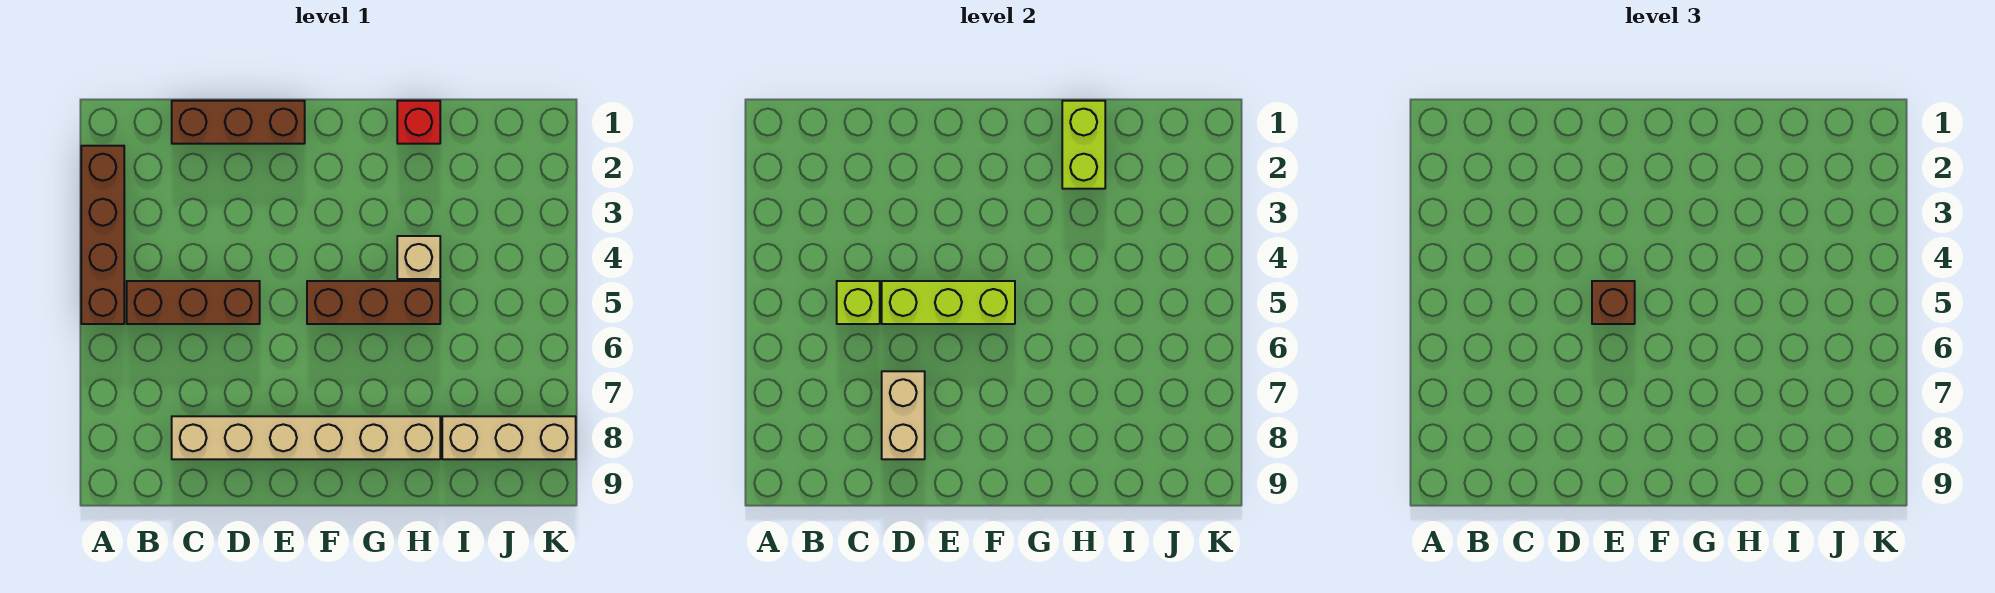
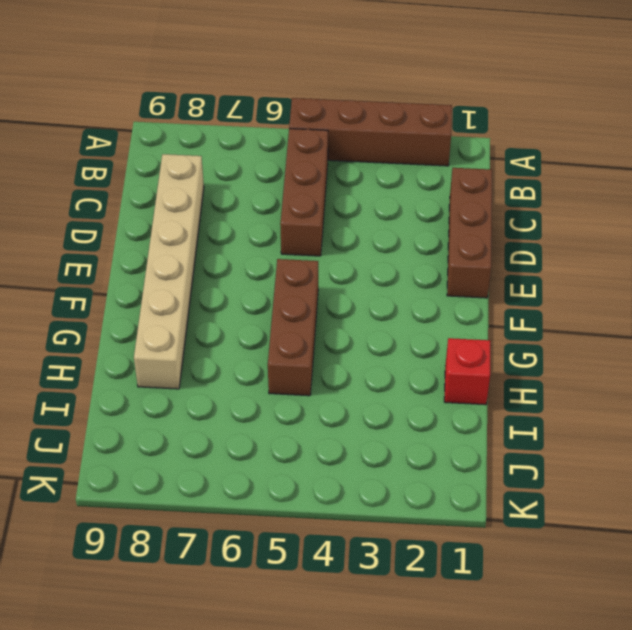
none -> tan 1x1 brick [397,236,440,279]
none -> tan 1x3 brick [442,416,576,459]
none -> lime 1x1 brick [837,281,880,324]

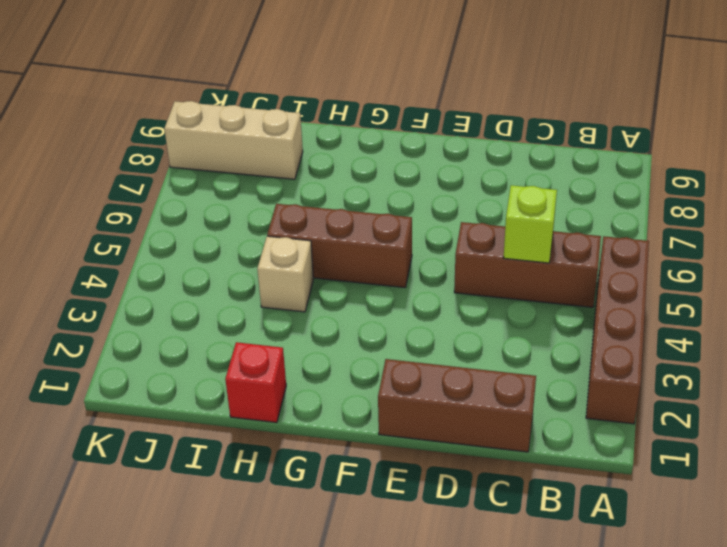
none -> tan 1x6 brick [172,416,440,459]
none -> lime 1x3 brick [882,281,1015,324]
none -> tan 1x2 brick [882,371,925,459]

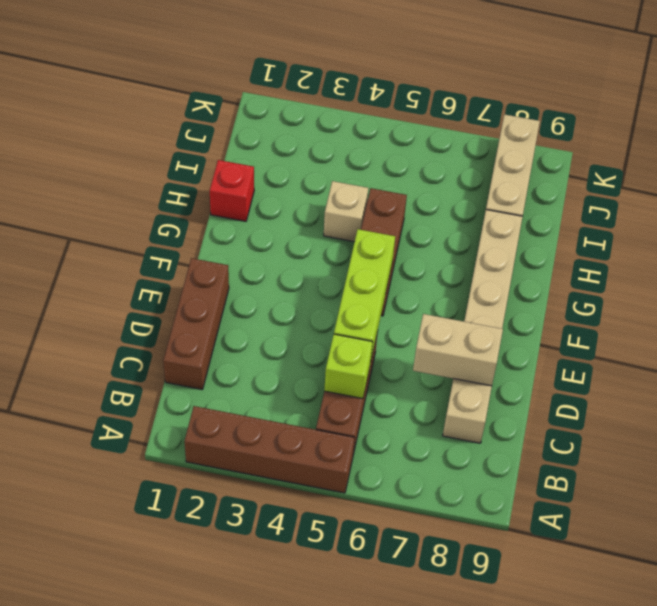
none -> lime 1x2 brick [1062,101,1105,189]
none -> brown 1x1 brick [1592,281,1635,324]

